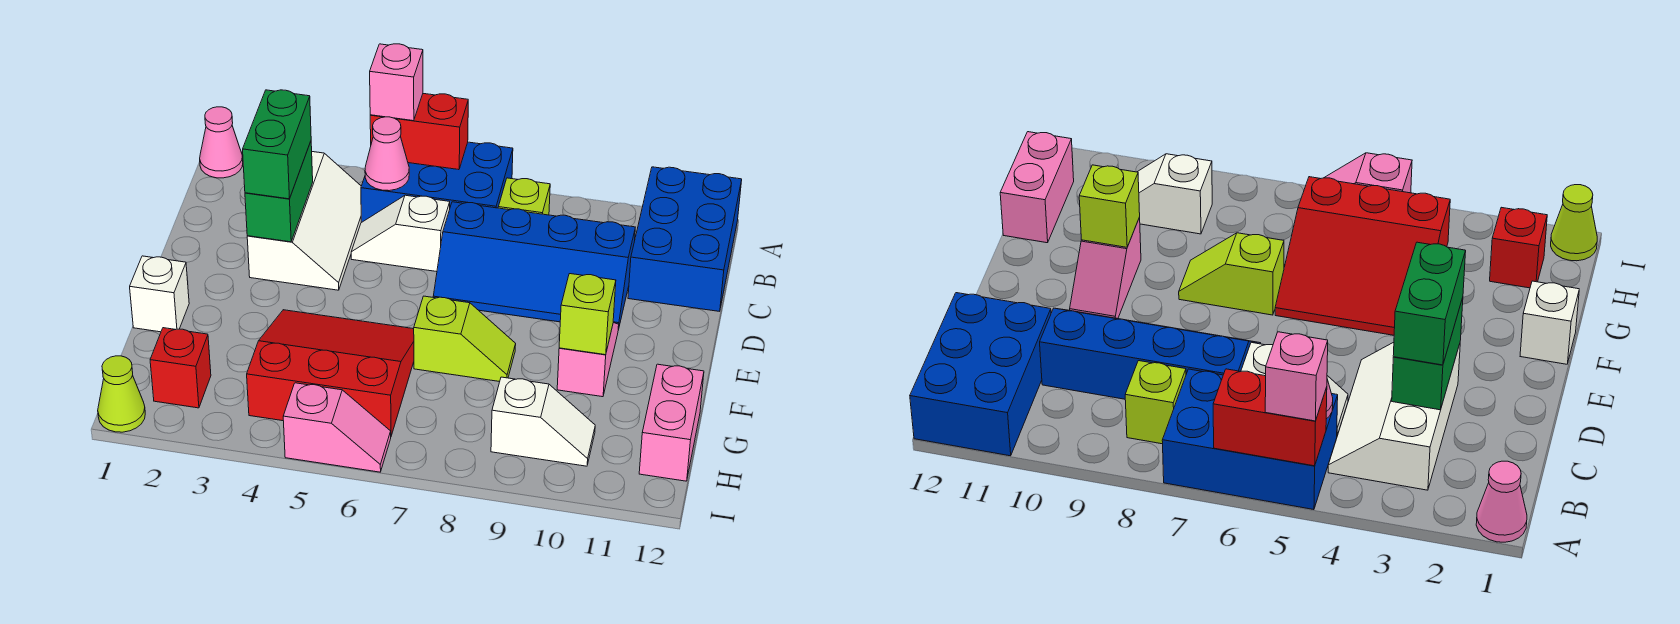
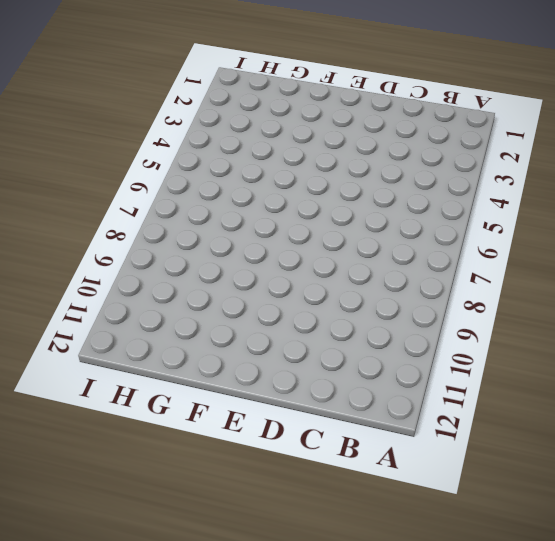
none -> pink 1x1 cone [200,107,243,178]
none -> blue 2x3 brick [361,142,513,222]
none -> blue 2x3 brick [628,167,742,311]

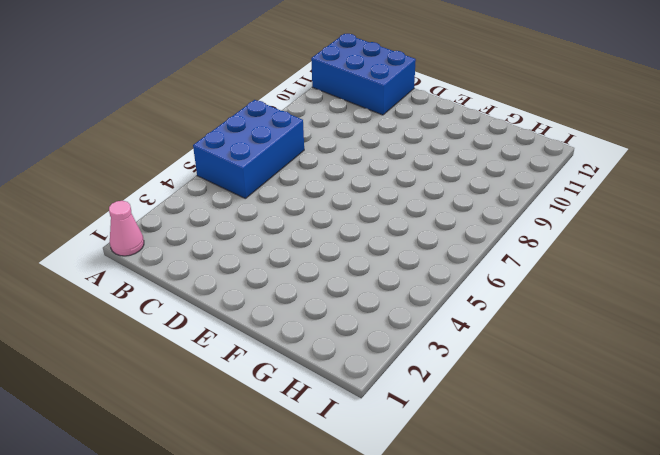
none -> white 2x3 slope [247,152,361,290]
none -> lime 1x1 brick [498,178,550,215]
none -> white 1x2 slope [351,195,450,272]

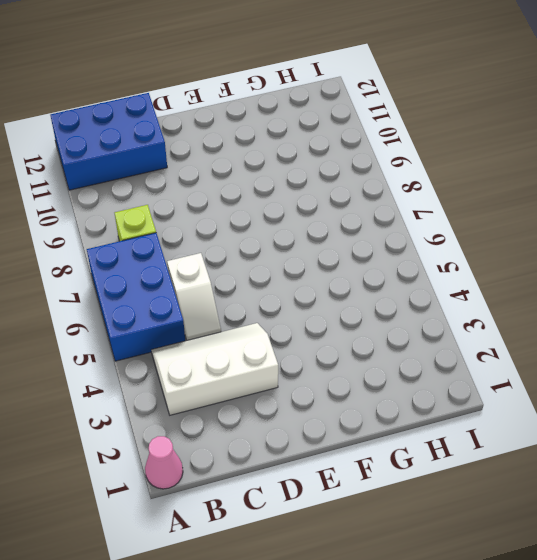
none -> blue 2x4 slope [433,202,635,330]
none -> pink 1x2 slope [557,322,619,397]
none -> white 1x1 brick [130,256,189,332]

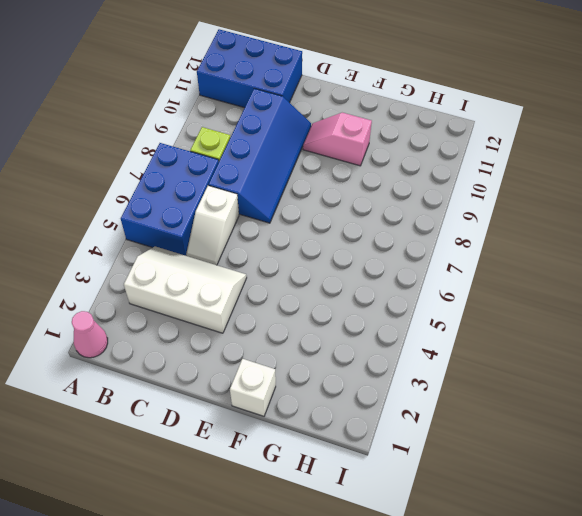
none -> red 3x3 slope [247,310,414,436]
none -> lime 1x2 slope [414,296,516,382]
none -> pink 1x2 brick [639,364,704,481]

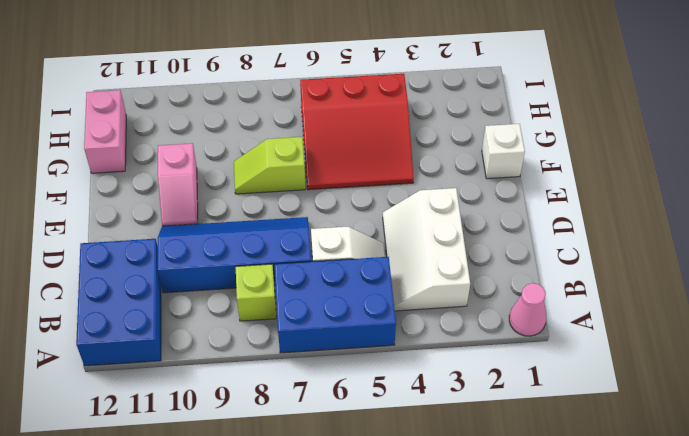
none -> red 1x1 brick [150,328,211,408]
none -> white 1x2 slope [491,377,595,466]
none -> lime 1x1 cone [98,356,145,432]

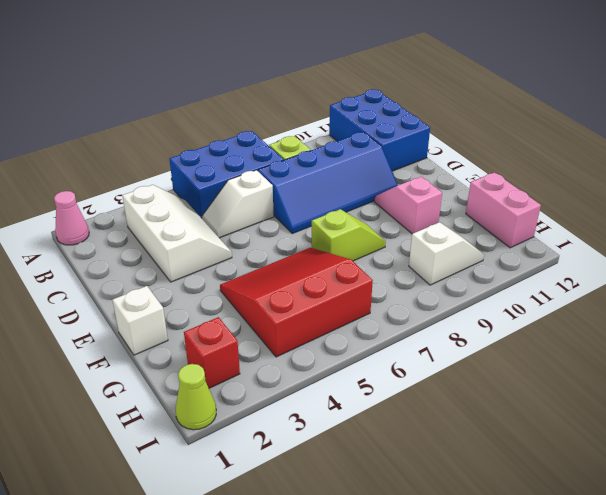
none -> pink 1x2 slope [283,383,391,472]
none -> red 1x2 brick [370,94,468,170]
none -> pink 1x1 cone [365,117,409,191]

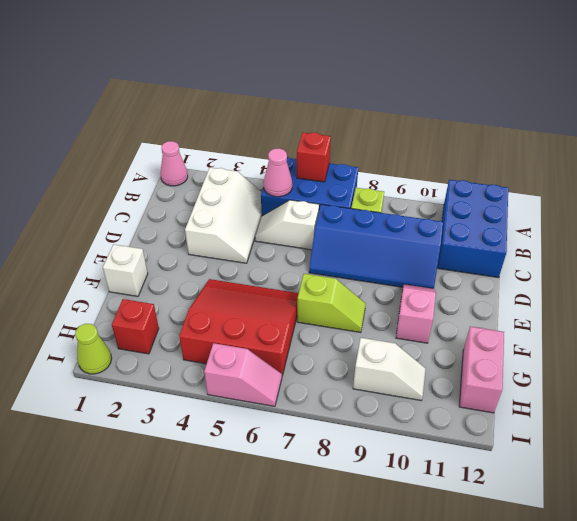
red 1x1 brick [297,133,331,182] -> red 1x2 brick [370,94,468,170]
none -> green 1x2 brick [245,142,313,242]
none -> lime 1x1 brick [559,274,616,355]
none -> pink 1x1 brick [370,44,423,121]

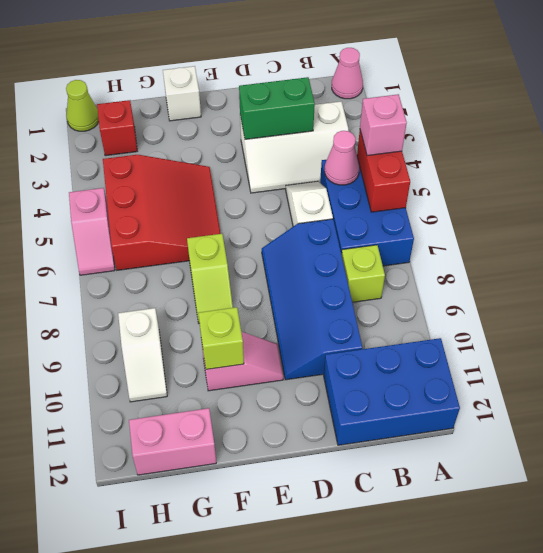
none -> green 1x2 brick [243,90,311,199]

